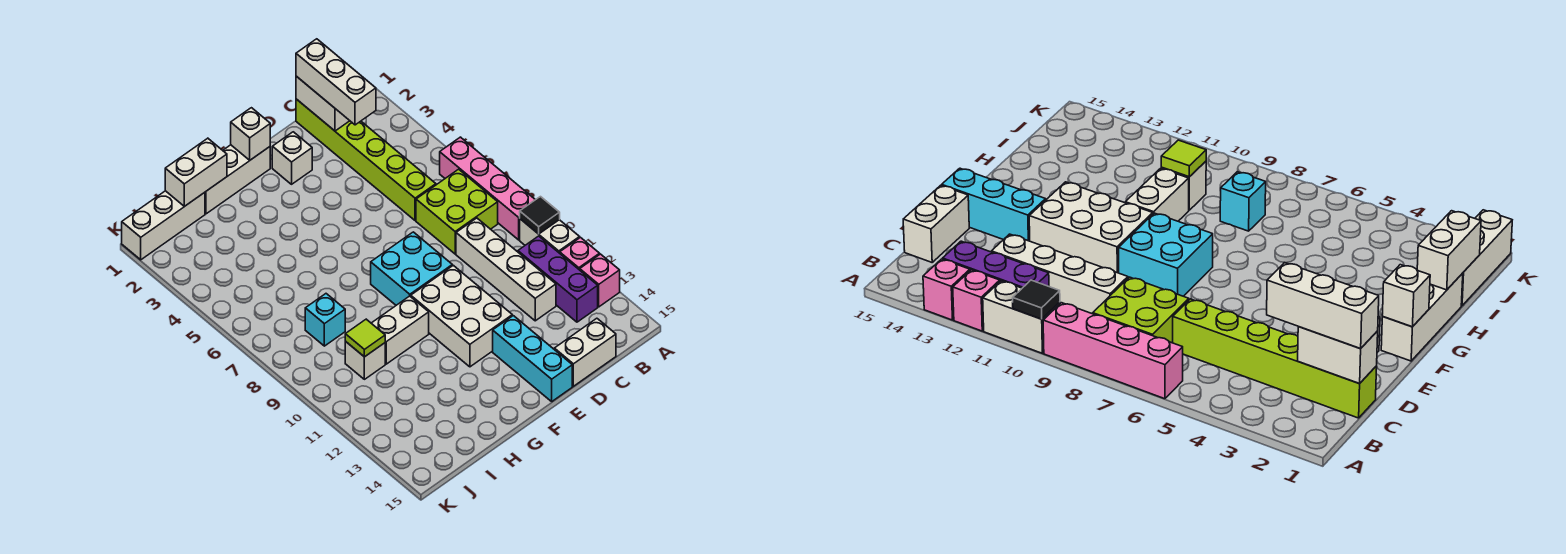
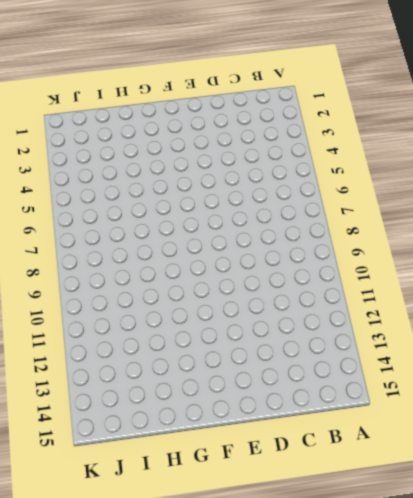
none -> pink 1x4 brick [440,137,535,240]
none -> white 1x2 brick [520,219,580,253]
none -> pink 1x1 brick [560,238,600,270]

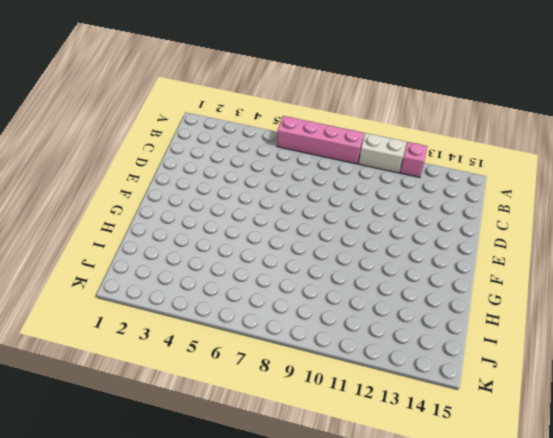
none -> pink 1x1 brick [580,254,620,307]
none -> lime 2x2 brick [416,169,498,254]
none -> purple 1x3 brick [518,236,598,322]

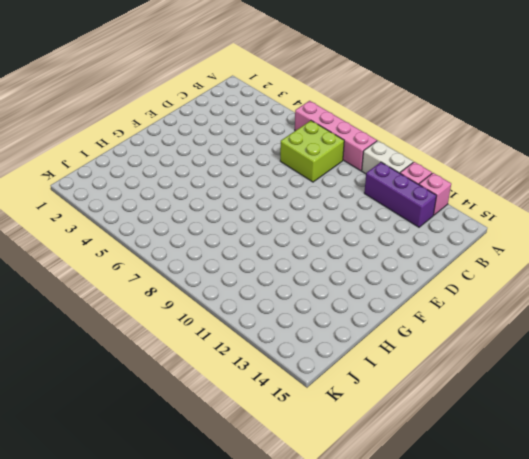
none -> lime 1x6 brick [296,99,436,221]
none -> white 1x4 brick [456,218,556,321]
none -> white 1x2 brick [554,318,616,386]

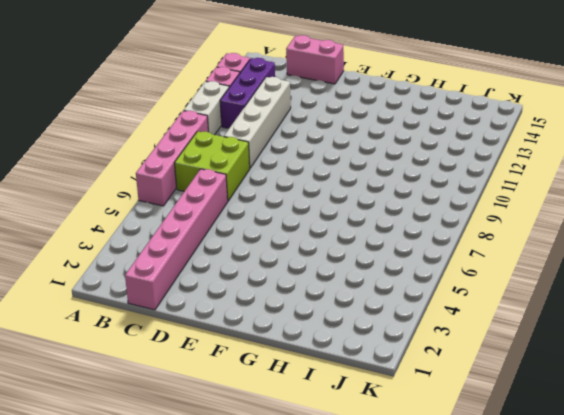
pink 1x6 brick [125,169,228,310] -> lime 1x6 brick [296,99,436,221]
pink 1x2 brick [286,35,344,84] -> white 1x2 brick [554,318,616,386]
none -> white 1x1 brick [272,132,312,184]
none -> cyan 2x2 brick [371,232,452,305]
none -> white 2x3 brick [411,265,512,367]

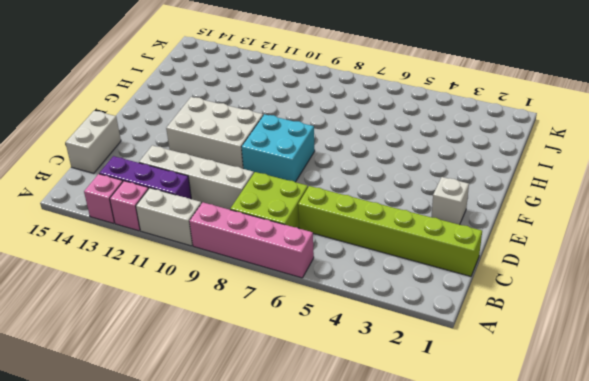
none -> cyan 1x3 brick [493,316,572,401]
none -> white 1x3 brick [205,145,270,214]
none -> white 1x2 brick [371,296,429,364]

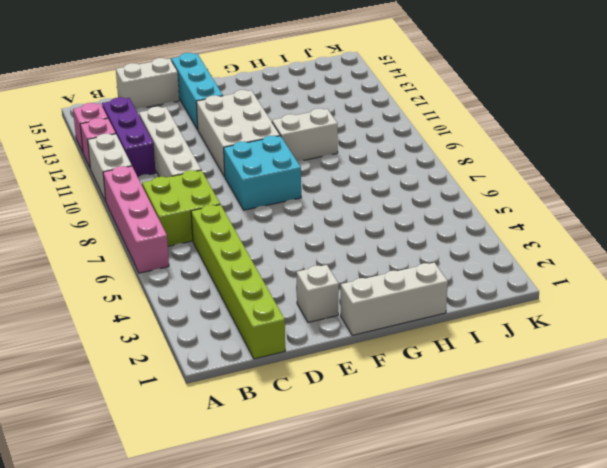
none -> white 1x3 brick [122,191,205,260]
none -> cyan 1x1 brick [305,294,345,346]
none -> white 1x1 brick [345,342,385,379]

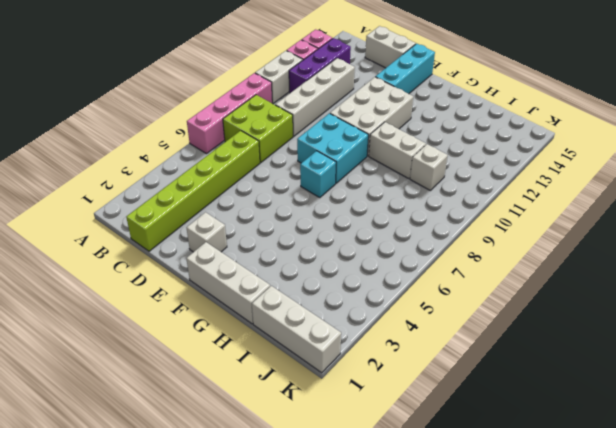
cyan 1x1 brick [300,151,336,197] -> cyan 1x1 brick moved to [305,294,345,346]
none -> black 1x1 tile [520,197,560,234]
none -> white 1x2 brick [296,76,350,131]
none -> white 1x1 brick [231,108,270,160]

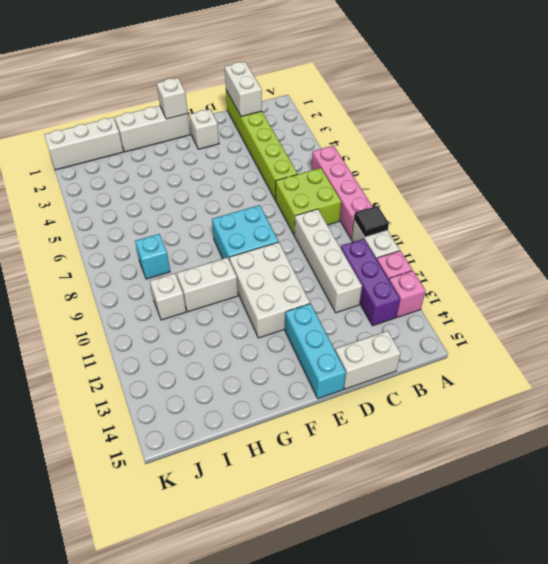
none -> white 1x2 brick [165,138,227,206]
none -> lime 1x1 tile [345,319,385,357]
none -> white 1x3 brick [296,39,376,125]

